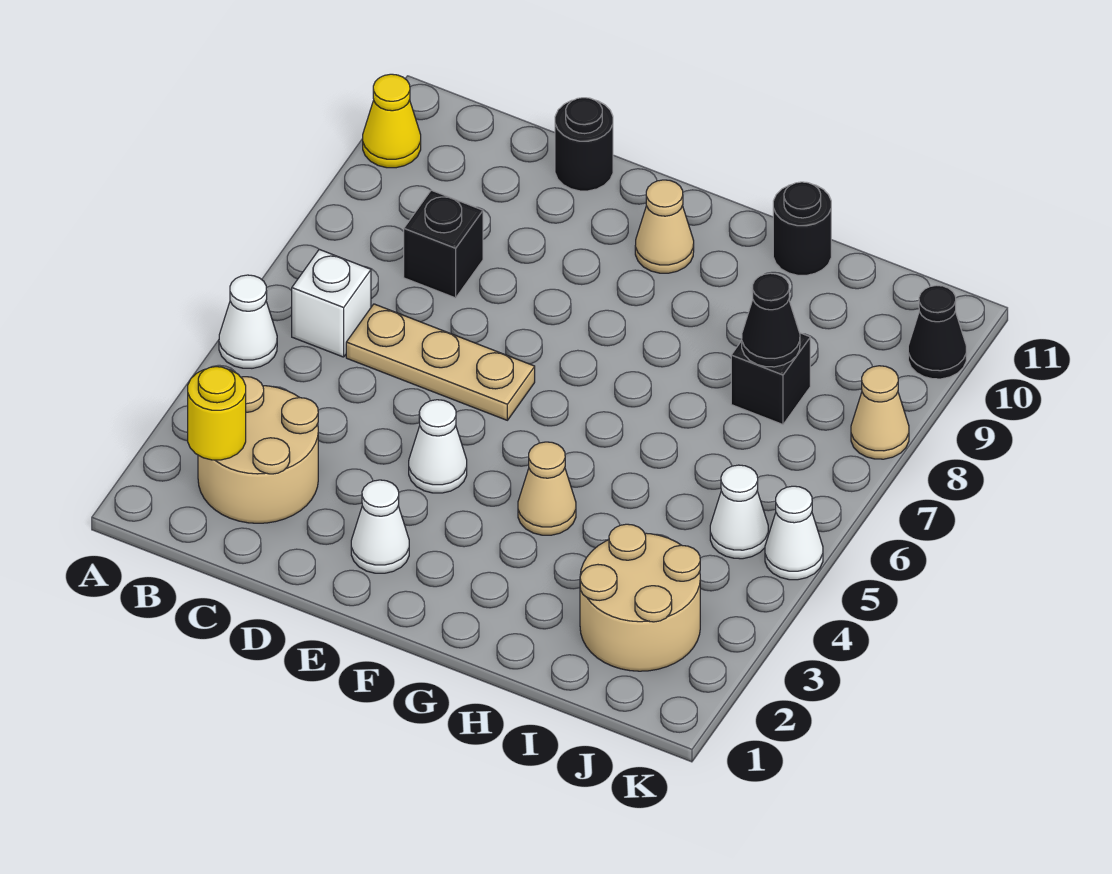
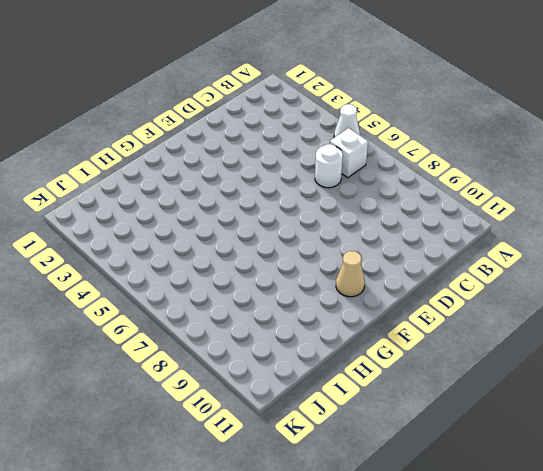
white 1x1 round brick [315,144,343,188] -> tan 1x3 plate [346,304,535,420]
none -> yellow 1x1 cone [363,74,421,168]
none -> tan 2x2 round brick [198,377,318,523]
none -> black 1x1 brick [404,190,483,298]

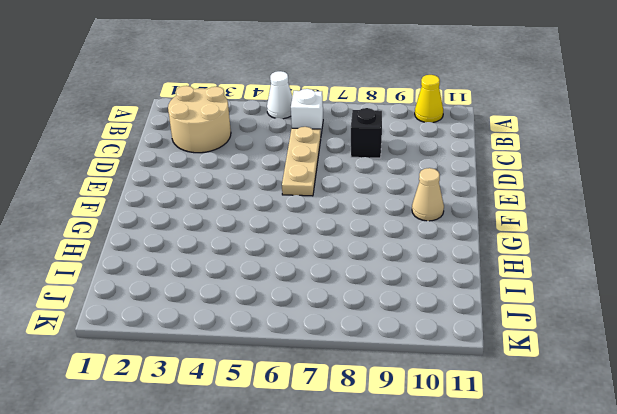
none -> black 1x1 round brick [555,98,613,191]
none -> white 1x1 cone [351,480,409,573]
none -> white 1x1 cone [409,400,467,493]

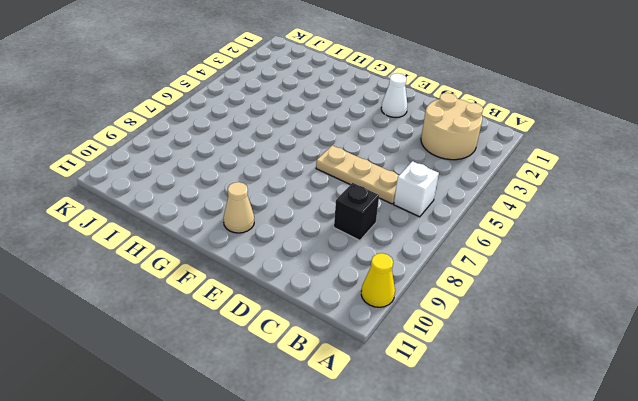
none -> white 1x1 cone [219,275,277,368]
none -> black 1x1 round brick [555,98,613,191]
none -> white 1x1 cone [409,400,467,493]

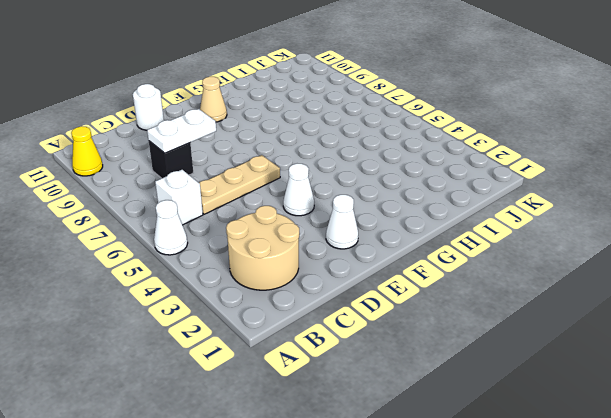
white 1x2 plate [147,109,216,153] -> none
white 1x1 round brick [133,84,164,130] -> black 1x1 round brick [555,98,613,191]
none -> tan 1x1 cone [518,442,576,535]
none -> black 1x1 round brick [773,182,831,275]
none -> tan 2x2 round brick [580,524,700,671]

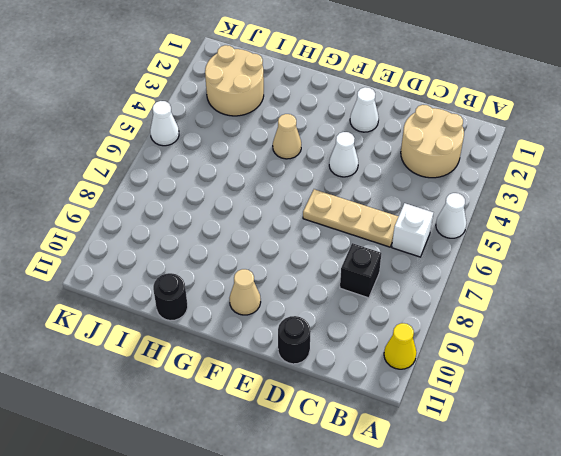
none -> black 1x1 brick [731,333,810,424]
none -> white 1x1 cone [710,465,768,559]
none -> tan 1x1 cone [851,366,909,459]

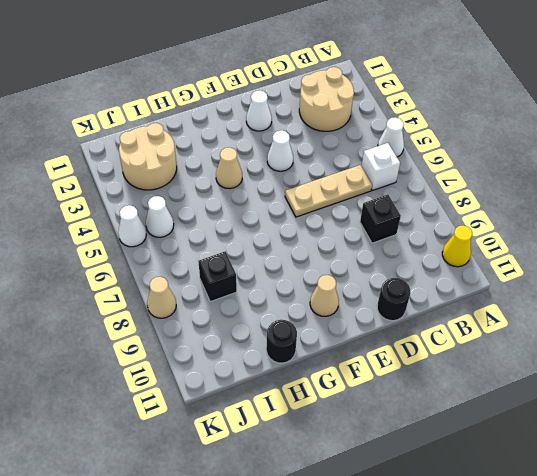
none -> black 1x1 cone [908,285,966,379]
none -> yellow 1x1 round brick [188,367,246,460]
none -> black 1x1 cone [742,273,800,367]

